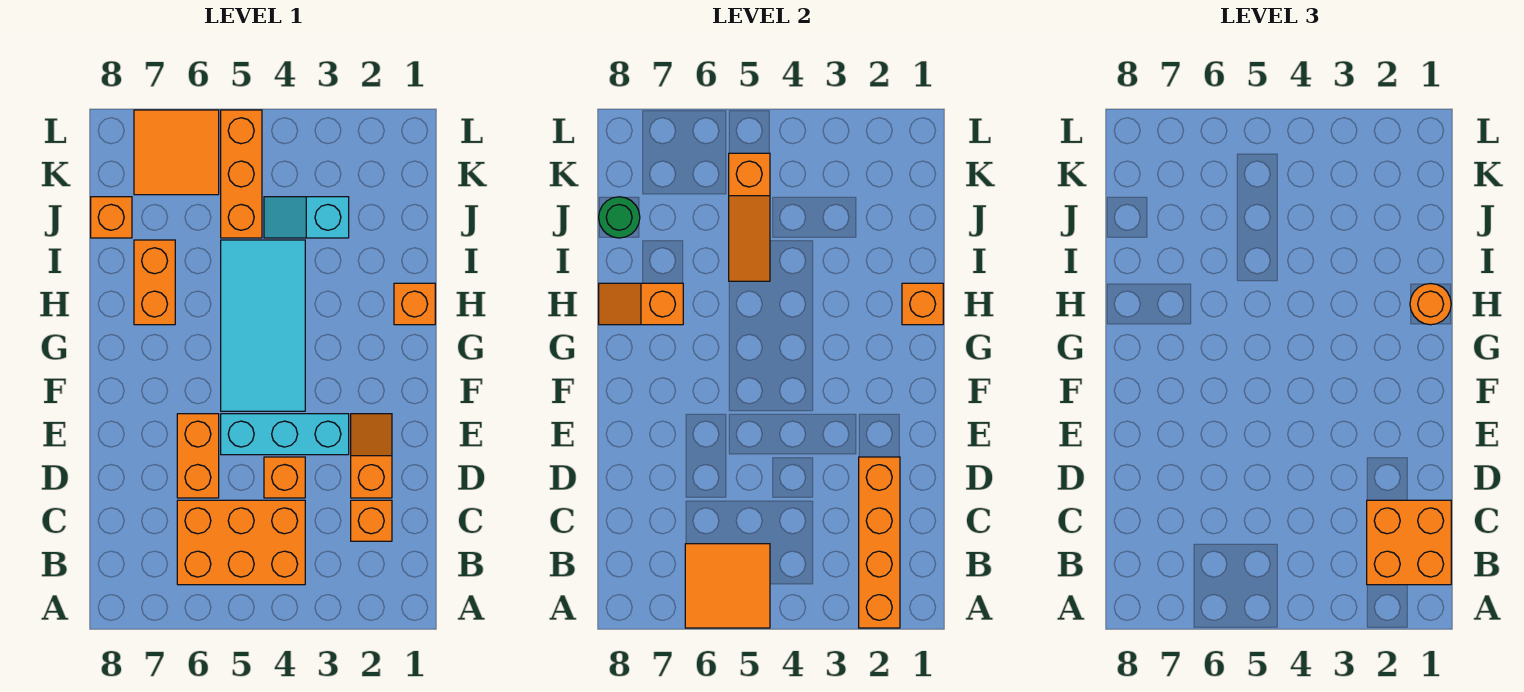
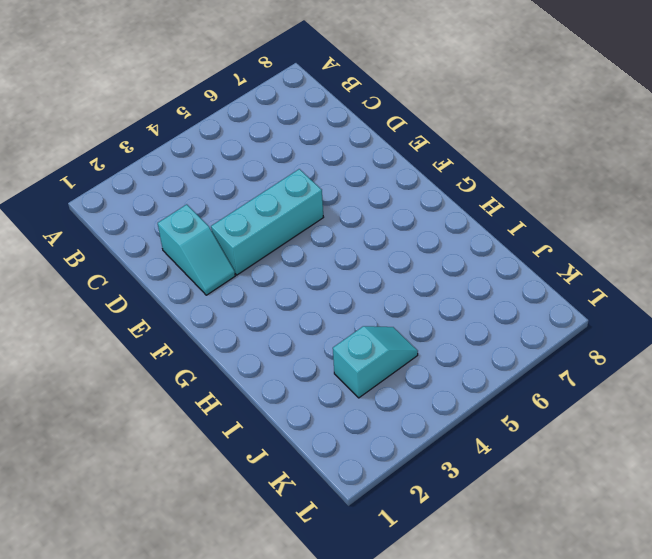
cyan 1x2 slope [158,204,235,295] -> orange 1x2 slope [351,414,392,498]
none -> orange 2x3 brick [177,500,305,585]
none -> orange 1x1 brick [351,500,392,541]
none -> orange 1x1 brick [264,457,305,498]

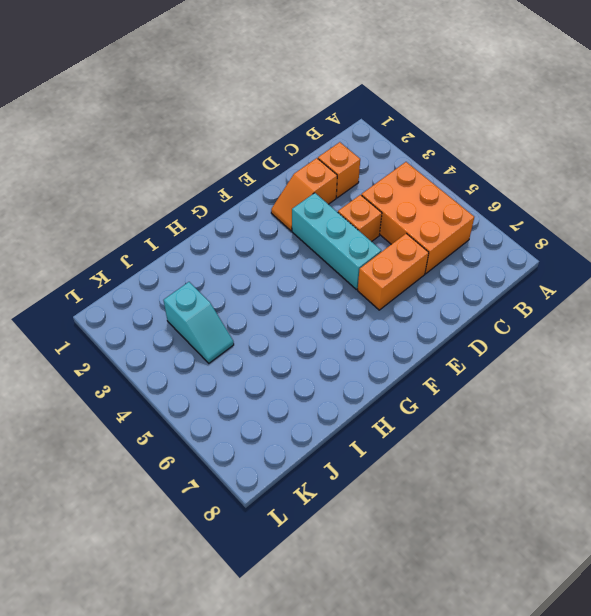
none -> cyan 2x4 tile [221,240,305,411]
none -> orange 1x1 brick [394,283,435,325]
none -> orange 1x2 brick [134,240,175,325]

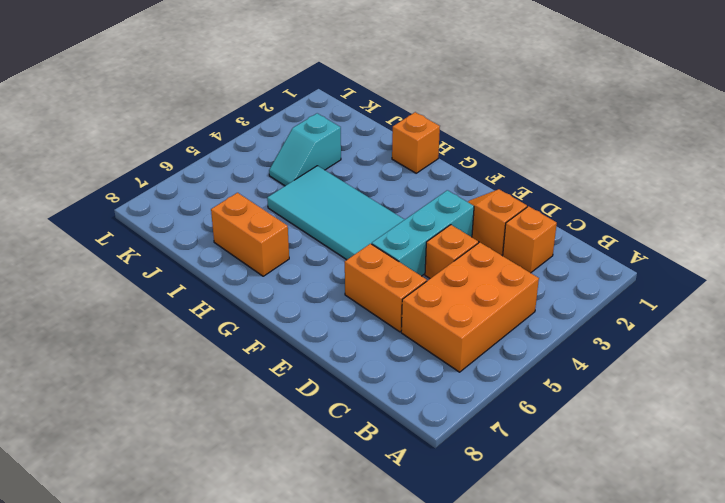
none -> orange 1x3 brick [221,110,262,238]
none -> orange 1x1 brick [91,197,132,238]
none -> orange 2x2 tile [134,110,219,195]

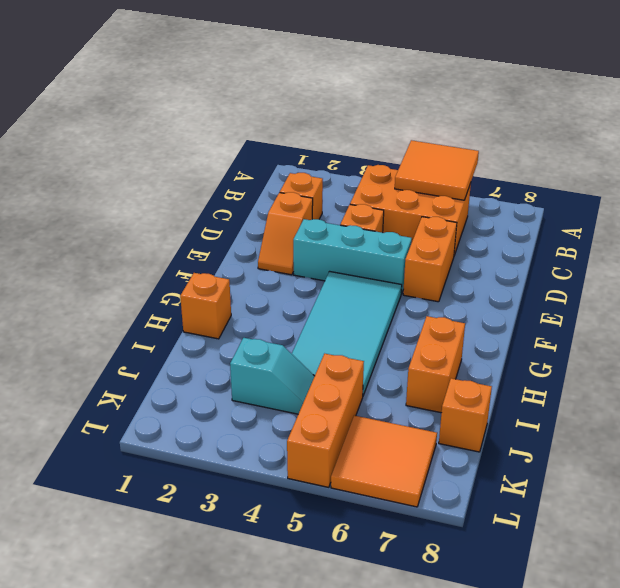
none -> orange 1x4 brick [859,457,900,628]
none -> orange 1x1 brick [902,283,943,325]
none -> orange 1x2 slope [599,283,683,325]

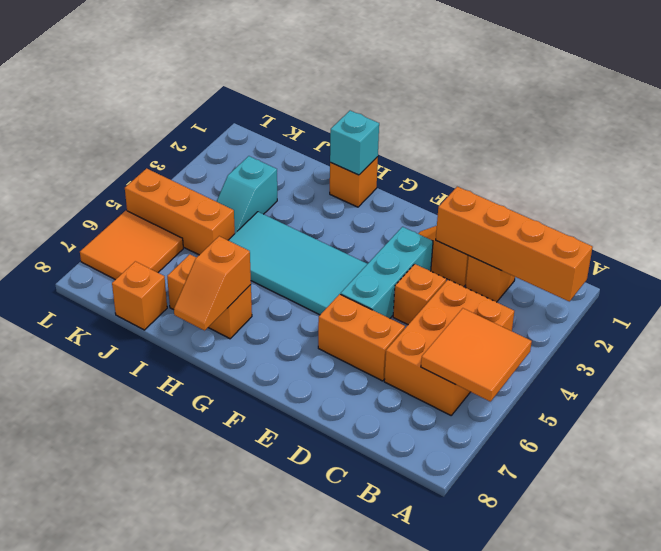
cyan 1x1 brick [330,111,379,175] -> orange 1x1 brick [902,283,943,325]
none -> orange 1x3 slope [729,153,770,281]
none -> green 1x1 round brick [599,197,640,238]
none -> orange 2x2 brick [1367,500,1451,585]

